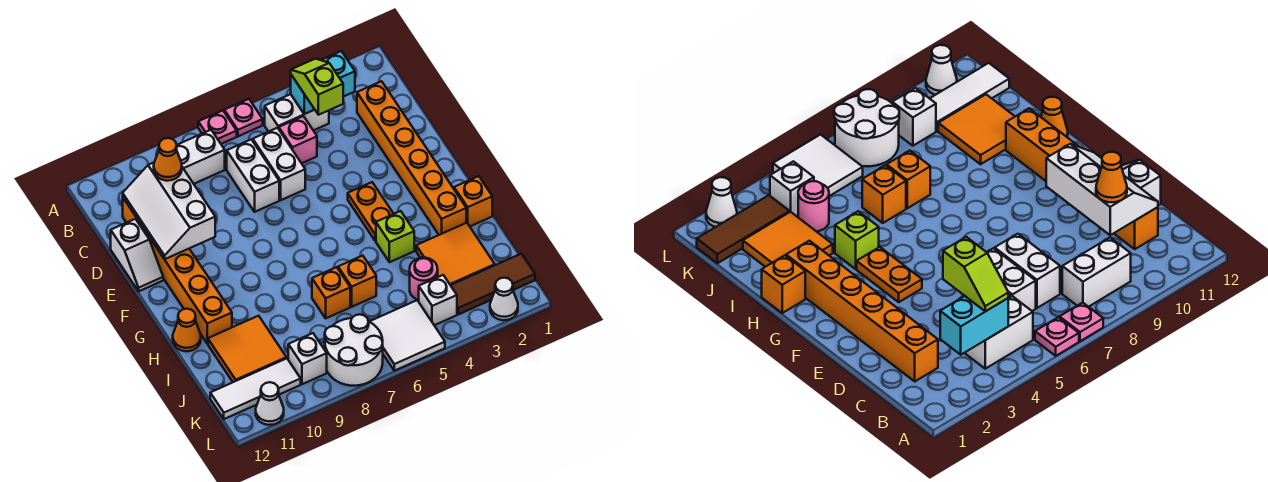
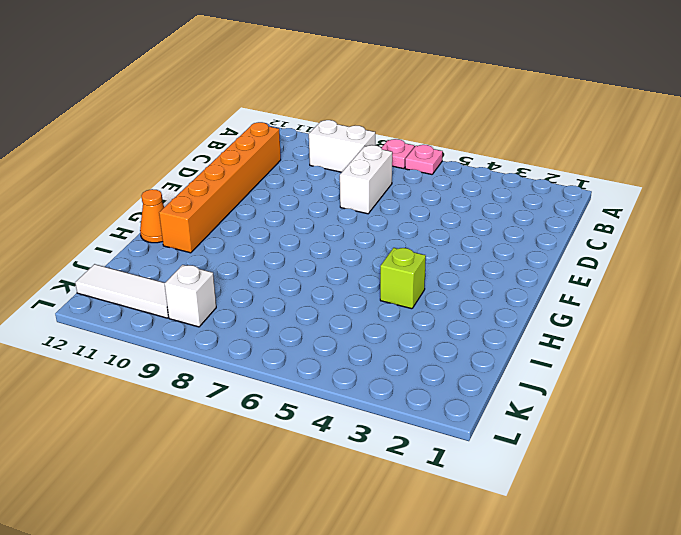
none -> white 1x2 brick [265,94,329,132]
none -> orange 1x6 brick [357,81,466,235]
none -> pink 1x1 brick [279,116,317,163]
none -> white 1x2 brick [253,128,305,200]

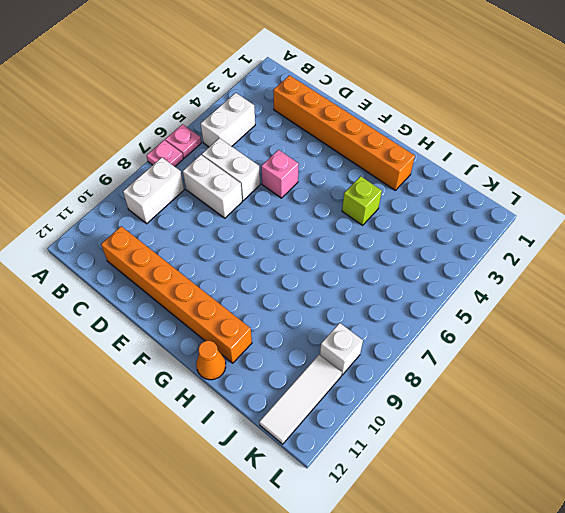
pink 1x1 brick [261,150,299,198] -> pink 1x1 brick moved to [279,116,317,163]
none -> white 1x2 slope [111,219,163,291]
none -> orange 1x2 plate [348,182,393,241]
none -> orange 1x1 brick [454,176,492,226]
none -> orange 2x2 tile [416,223,495,285]

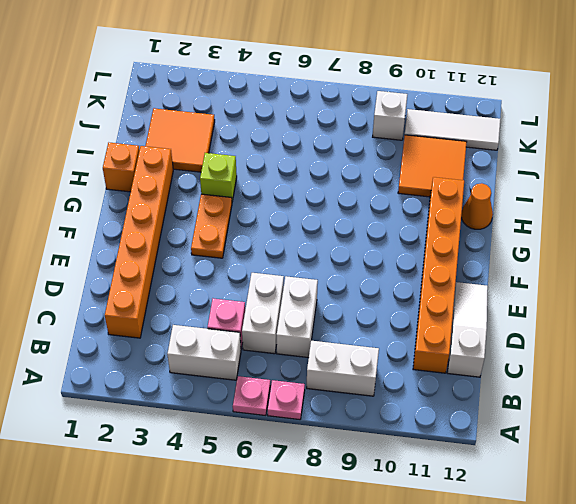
white 1x3 slope [448,282,488,377] -> white 1x2 slope [111,219,163,291]
none -> orange 1x1 brick [338,256,376,307]
none -> orange 1x1 brick [312,267,350,318]
none -> pink 1x1 round brick [410,258,438,300]
none -> brown 1x3 tile [451,254,535,314]

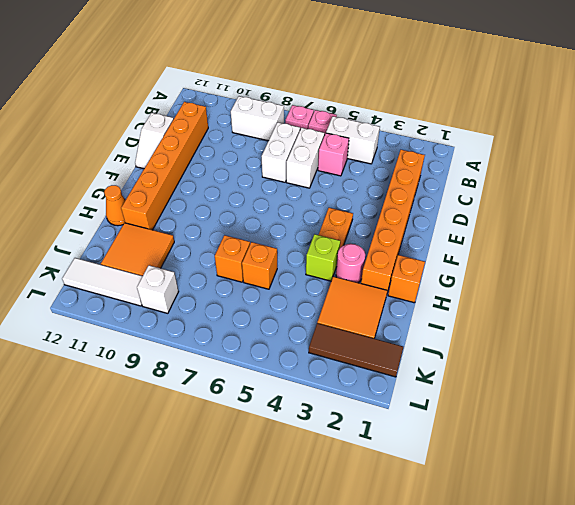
pink 1x1 round brick [336,244,365,283] -> pink 1x1 round brick moved to [410,258,438,300]
none -> white 1x1 brick [419,275,457,325]
none -> white 2x2 tile [369,300,445,371]
none -> white 2x2 round brick [325,314,383,386]
none -> white 1x1 cone [490,278,518,320]

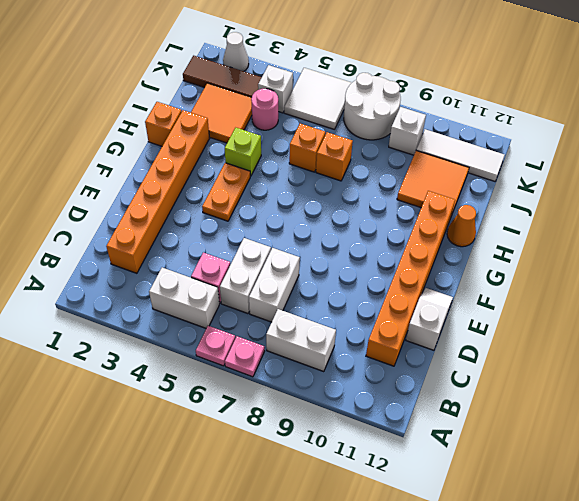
none -> white 1x1 cone [256,382,284,425]
none -> cyan 1x2 brick [291,51,355,114]
none -> white 2x3 slope [123,163,215,259]
none -> lime 1x2 slope [291,59,343,115]

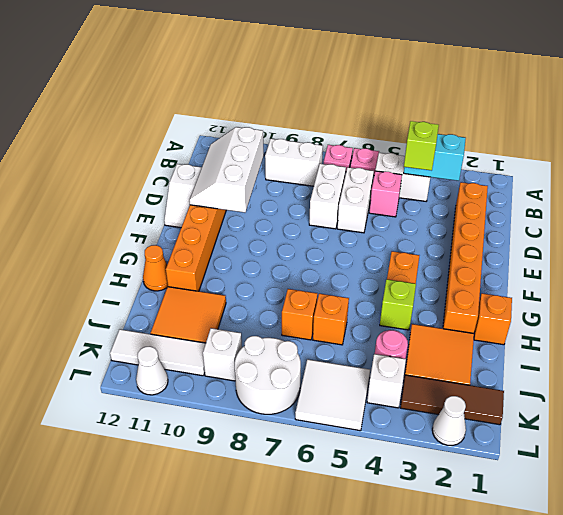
none -> orange 1x1 cone [154,138,182,181]

